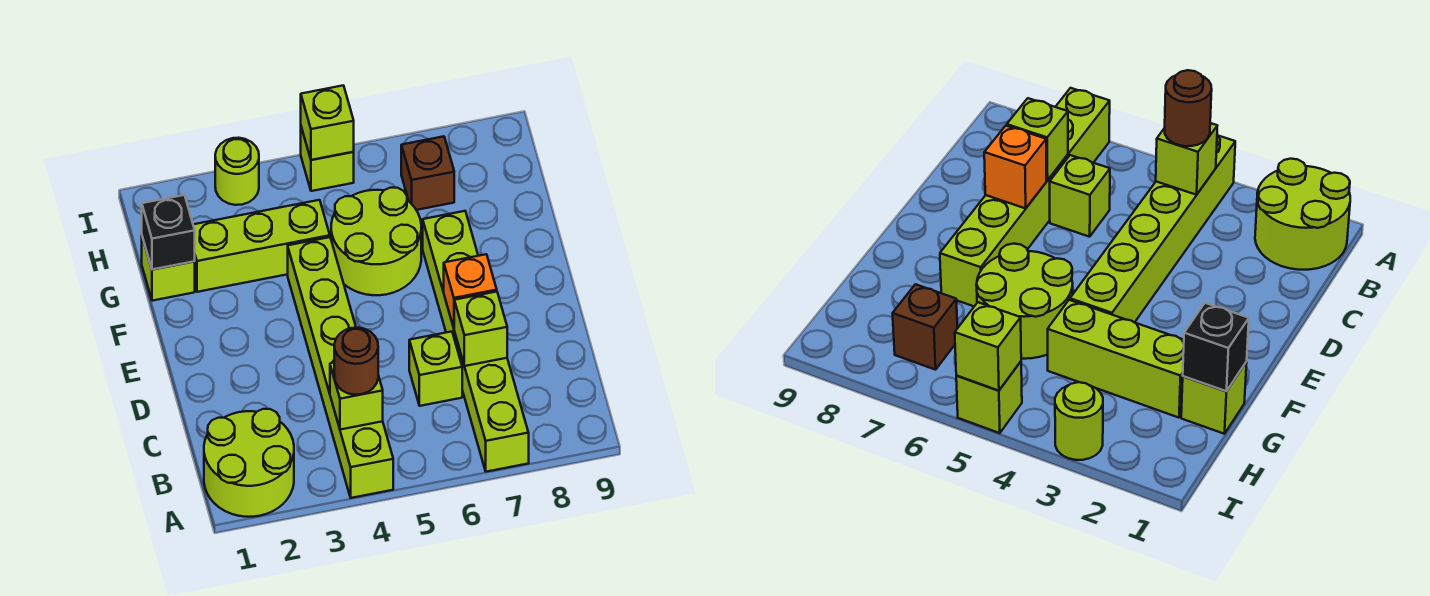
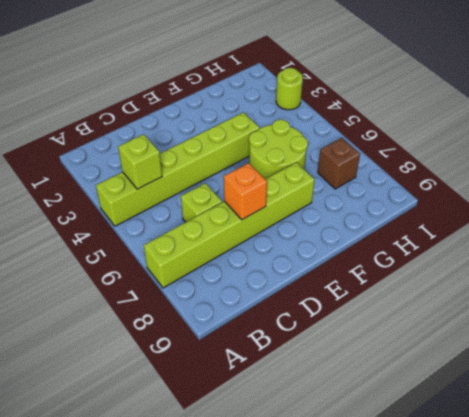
none -> lime 2x2 round brick [204,409,294,517]
none -> lime 1x1 brick [142,237,195,301]
none -> lime 1x3 brick [193,200,330,292]

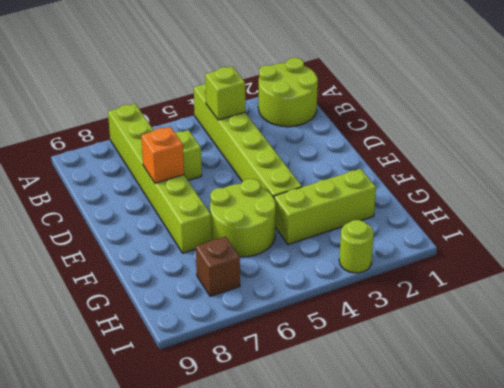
none -> lime 1x1 brick [142,237,195,301]
none -> lime 1x1 brick [301,127,354,191]
none -> lime 1x1 brick [454,292,507,366]

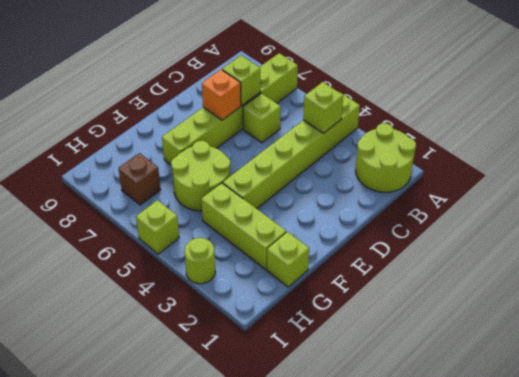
none -> black 1x1 brick [142,195,195,270]
none -> lime 1x1 brick [301,86,354,160]
none -> brown 1x1 round brick [334,328,378,395]

